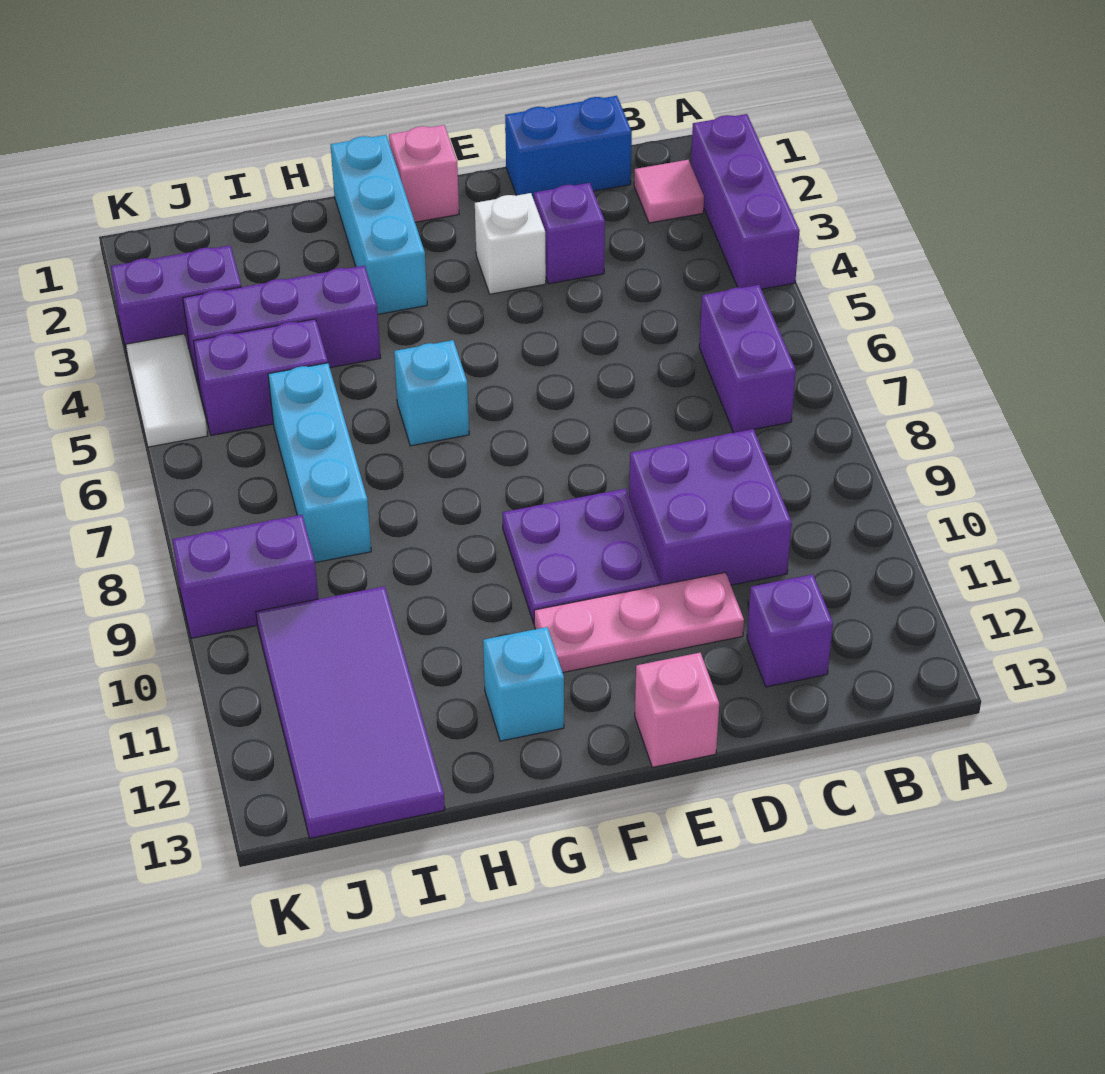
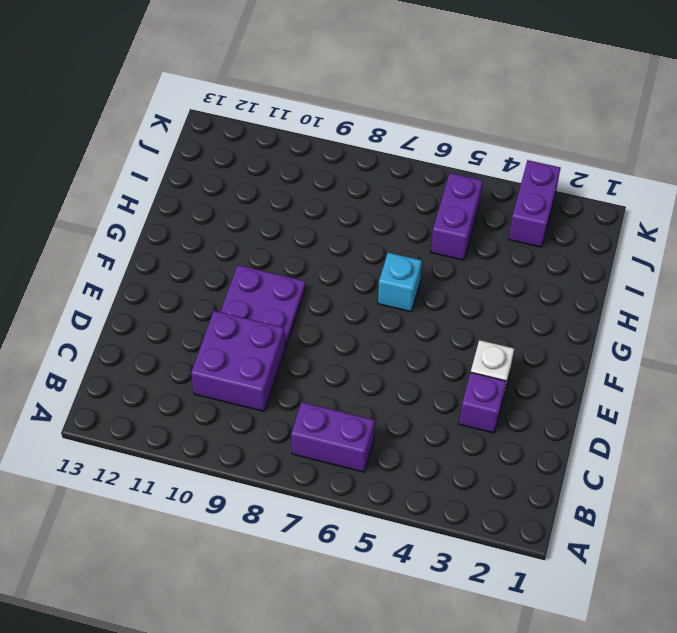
none -> purple 1x3 brick [691,114,800,289]
none -> pink 1x1 tile [634,160,704,223]
none -> blue 1x2 brick [505,96,632,199]

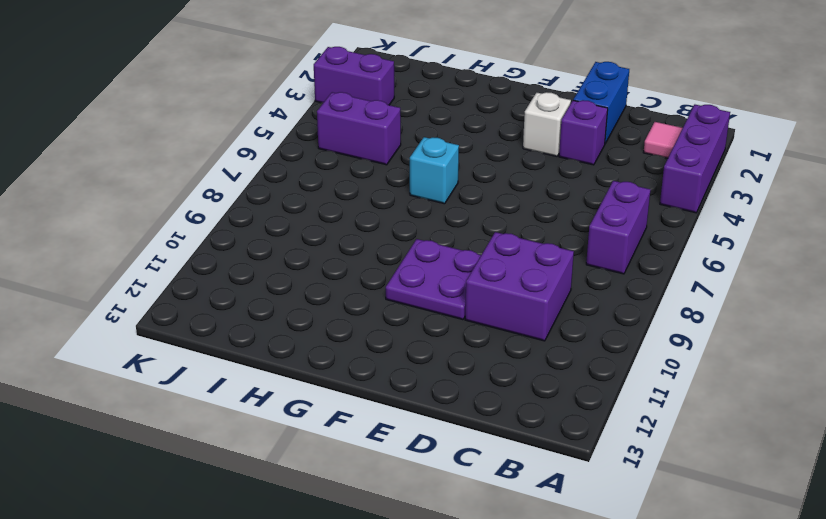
blue 1x2 brick [573,62,629,143] -> blue 1x2 brick turned to [505,96,632,199]
none -> purple 1x1 brick [747,574,833,687]
none -> pink 1x3 plate [534,572,744,672]
none -> pink 1x1 brick [635,653,719,767]

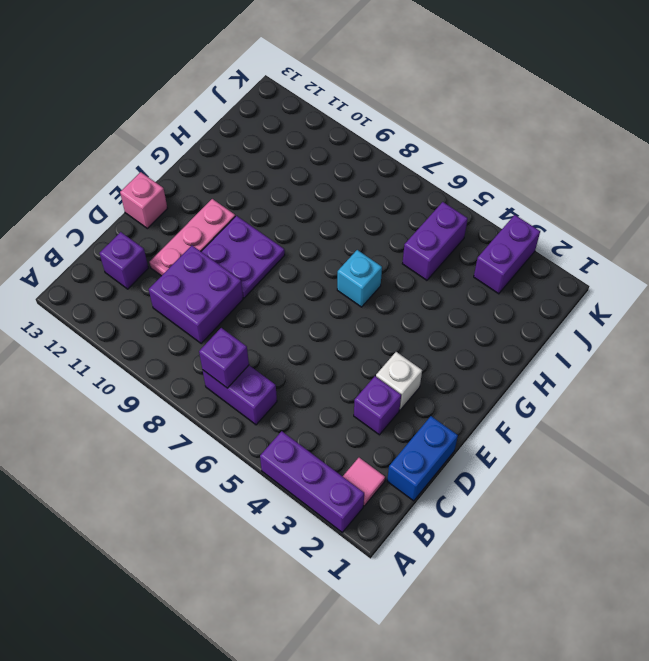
purple 1x1 brick [199,328,249,388] -> none
none -> pink 1x1 brick [389,125,459,222]
none -> cyan 1x3 brick [330,135,427,314]
none -> cyan 1x1 brick [483,627,564,741]

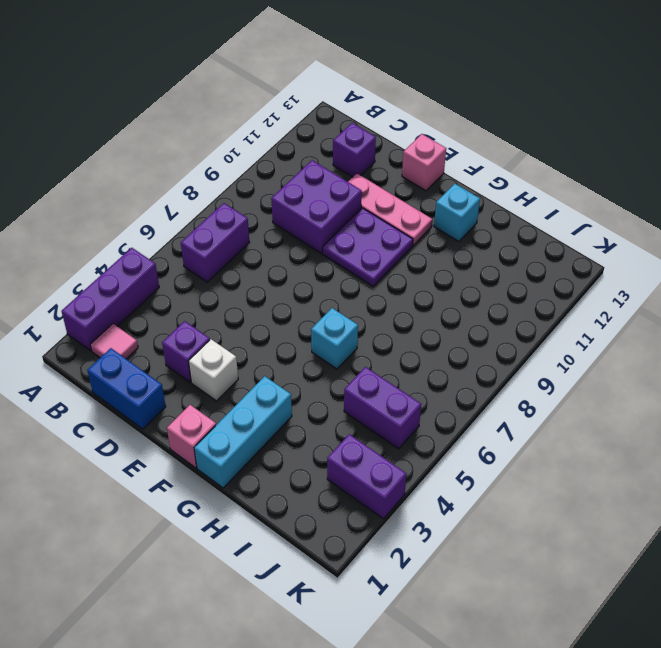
none -> purple 1x3 brick [183,266,380,390]
none -> cyan 1x3 brick [268,363,371,563]
none -> purple 2x4 tile [256,586,445,838]

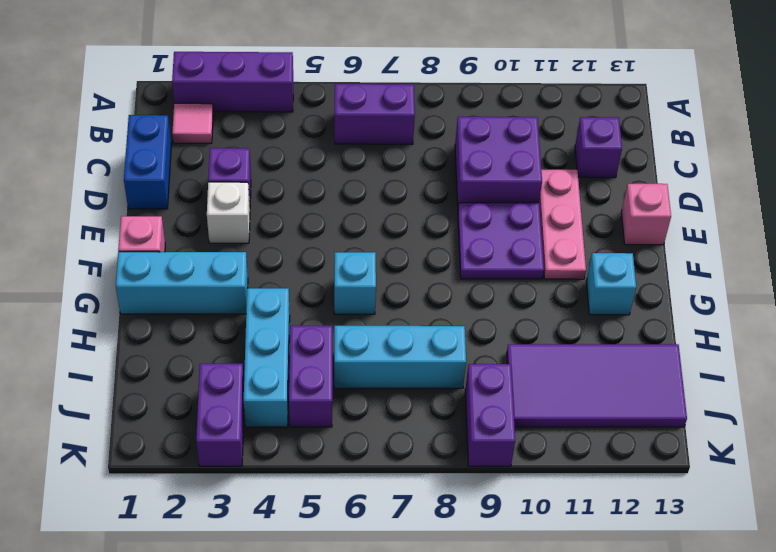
cyan 1x3 brick [244,288,290,427] -> purple 1x3 brick [183,266,380,390]
none -> white 1x2 tile [126,334,208,447]

